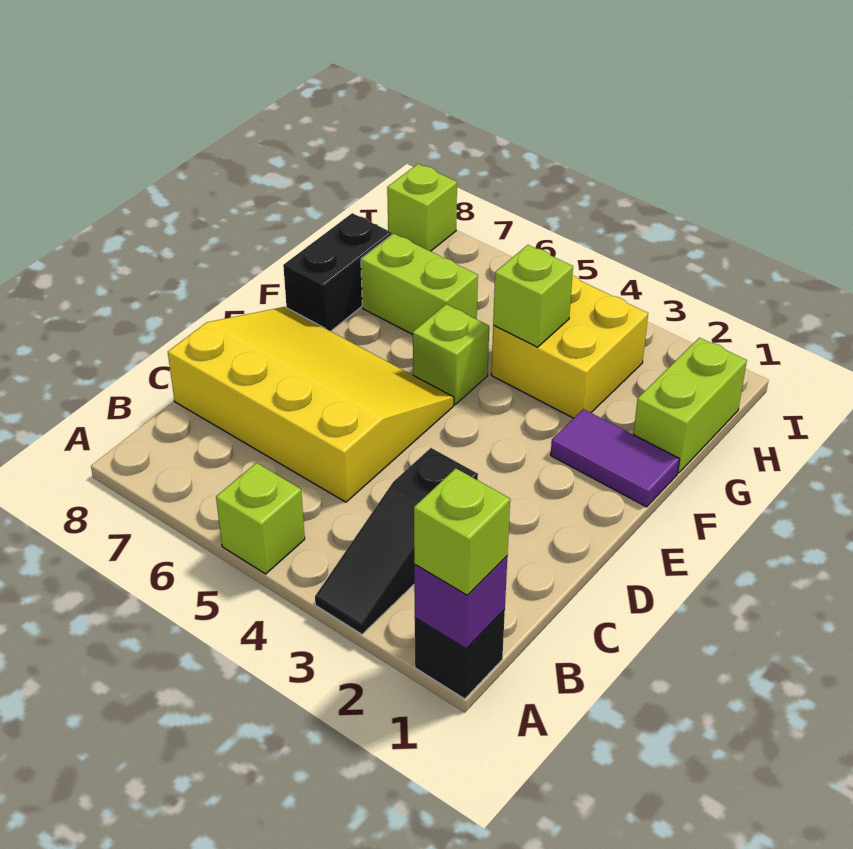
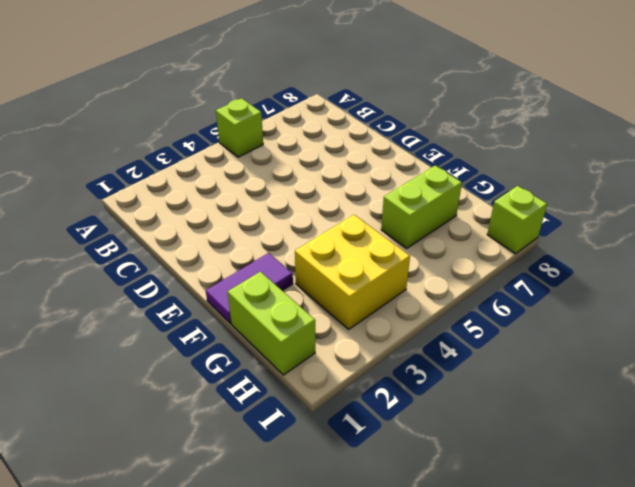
none -> black 1x1 brick [415,610,505,699]
none -> black 1x3 slope [315,448,478,634]
none -> yellow 3x4 slope [168,307,454,502]

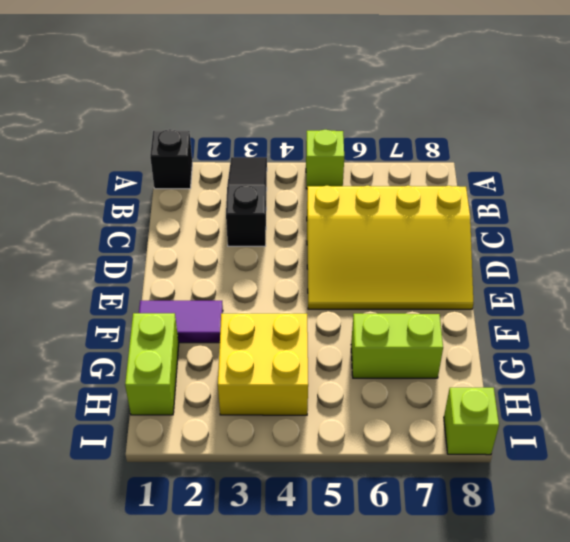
none -> lime 1x1 brick [413,304,489,404]
none -> black 1x2 brick [283,213,392,331]
none -> purple 1x1 brick [414,556,507,649]

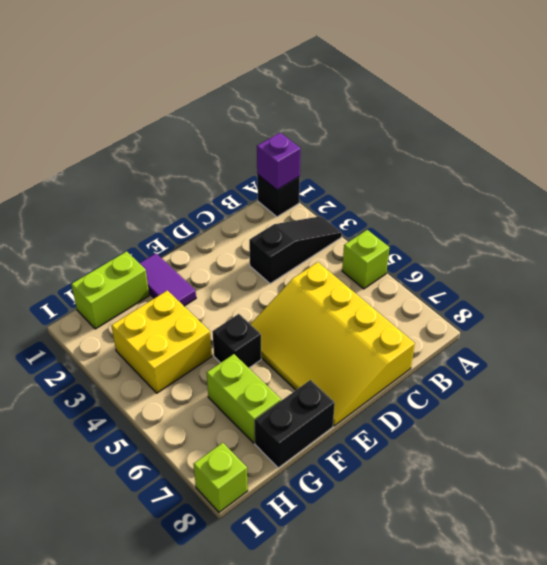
black 1x1 brick [212,314,261,368] -> lime 1x1 brick [413,304,489,404]
none -> lime 1x1 brick [493,245,573,347]
none -> lime 1x1 brick [414,468,510,595]

